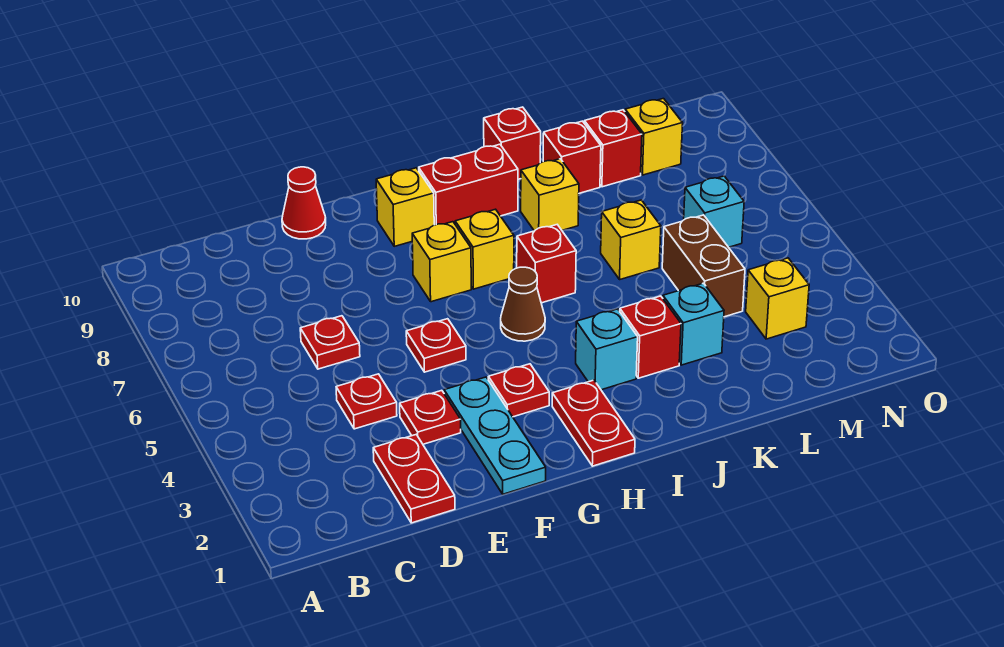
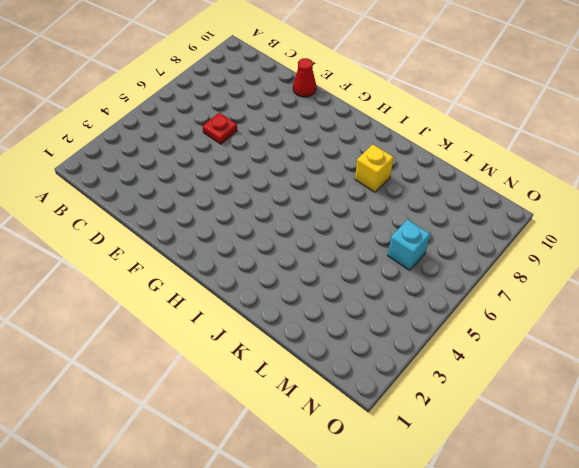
none -> red 1x2 plate [373,435,455,523]
none -> red 1x1 plate [336,374,397,429]
none -> red 1x1 plate [400,390,461,444]

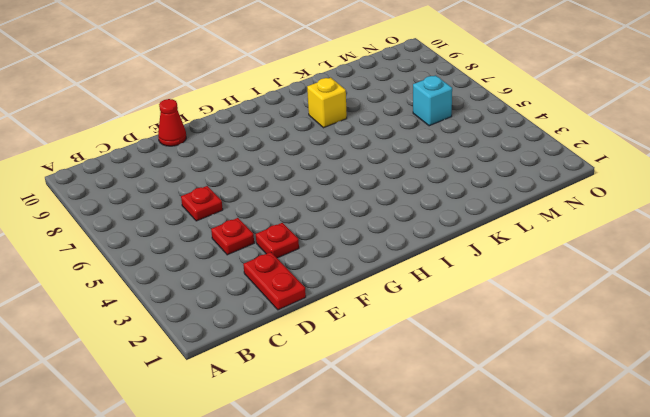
none -> cyan 1x3 plate [444,377,546,494]
none -> red 1x1 plate [406,319,466,372]
none -> red 1x1 plate [488,364,549,417]

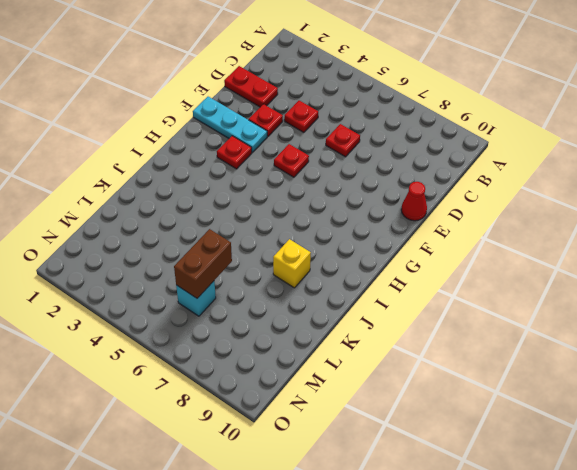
brown 1x2 brick [174,229,232,298] -> brown 1x2 brick turned to [662,215,745,317]
none -> yellow 1x1 brick [412,222,471,302]
none -> yellow 1x1 brick [376,168,434,246]
none -> red 1x2 plate [552,380,635,466]

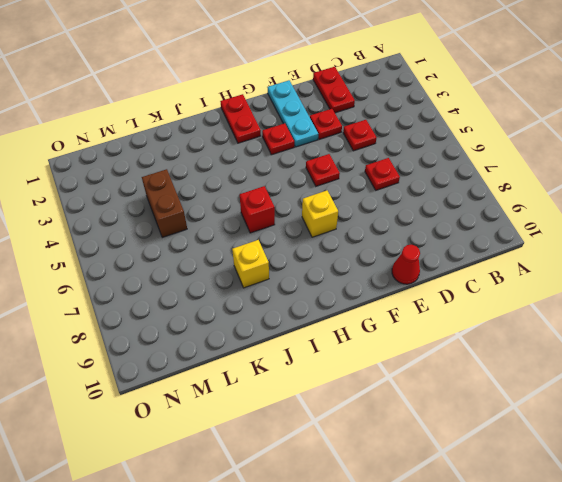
none -> yellow 1x1 brick [376,168,434,246]
none -> brown 1x1 cone [501,267,545,341]
none -> yellow 1x1 brick [455,209,514,289]

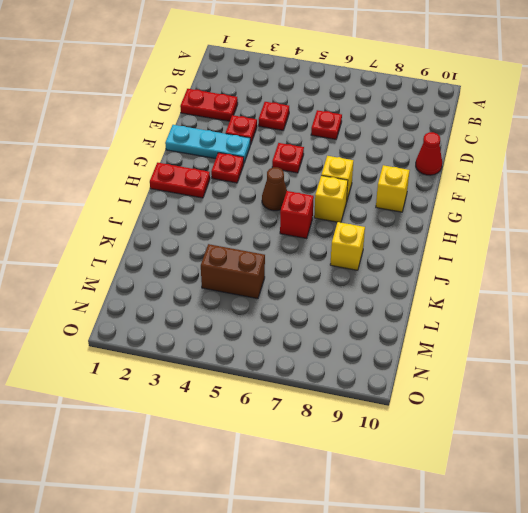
none -> red 1x2 brick [419,144,518,225]
none -> cyan 1x1 brick [576,309,638,390]
none -> red 1x1 brick [620,296,681,378]

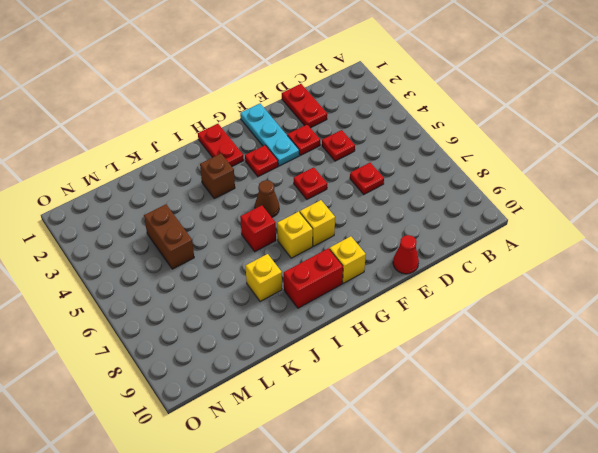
brown 1x1 brick [200,154,235,199] -> cyan 1x1 brick [576,309,638,390]
none -> red 1x1 brick [620,296,681,378]
none -> red 1x1 brick [484,107,541,179]
none -> cyan 1x1 brick [663,283,724,365]

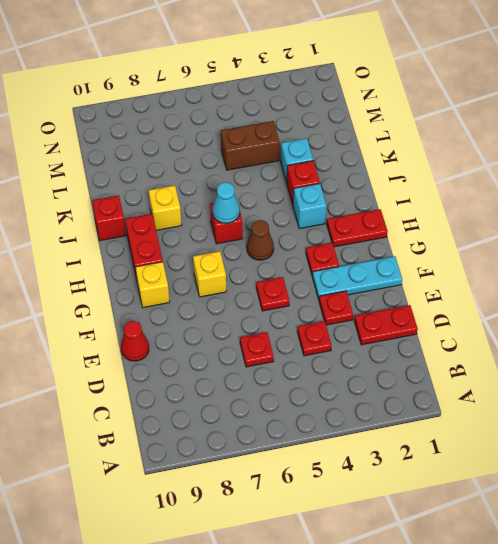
cyan 1x1 cone [213,182,240,223] -> none
none -> yellow 1x1 brick [455,209,514,289]
none -> yellow 1x1 brick [601,200,661,279]
none -> red 1x1 brick [543,121,601,193]

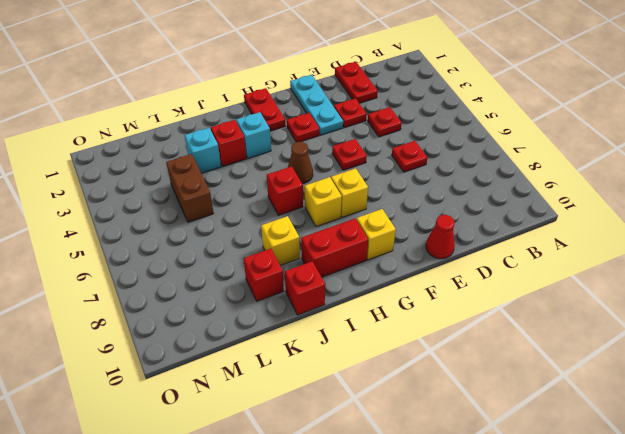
none -> yellow 1x1 brick [601,200,661,279]
none -> red 1x1 brick [584,110,642,187]
none -> yellow 1x1 brick [746,258,809,339]

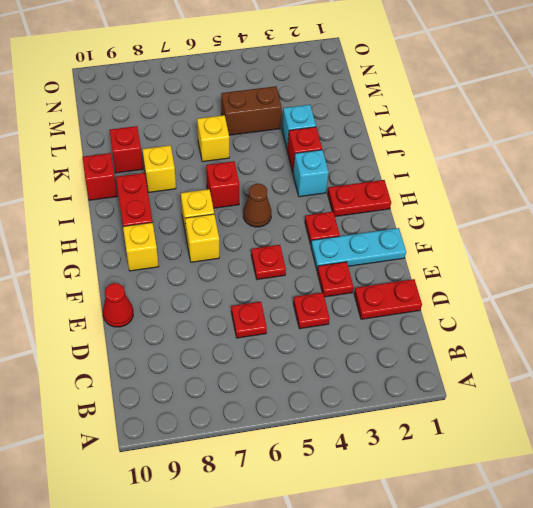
none -> red 1x1 brick [584,110,642,187]
none -> yellow 1x1 brick [746,258,809,339]
none -> cyan 1x1 brick [684,176,744,247]

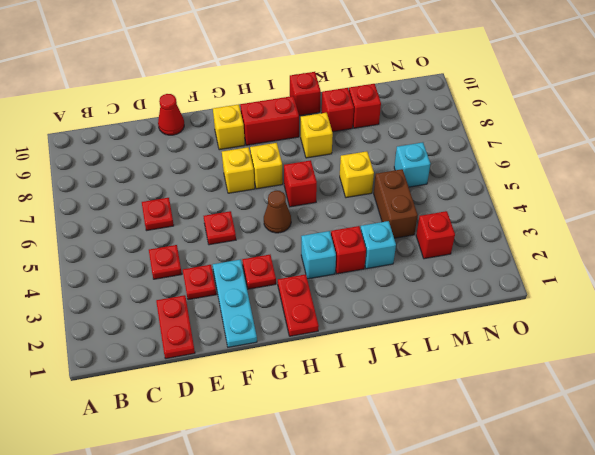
red 1x1 brick [416,211,455,259] -> yellow 1x1 brick [746,258,809,339]
none -> yellow 1x1 brick [625,99,683,175]

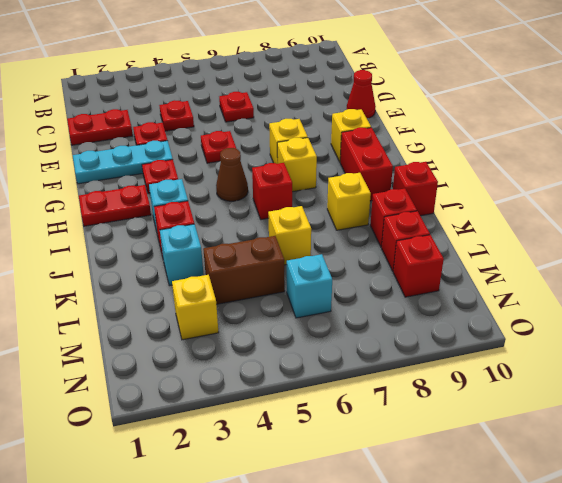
red 1x1 brick [393,235,444,297] -> yellow 1x1 brick [625,99,683,175]

